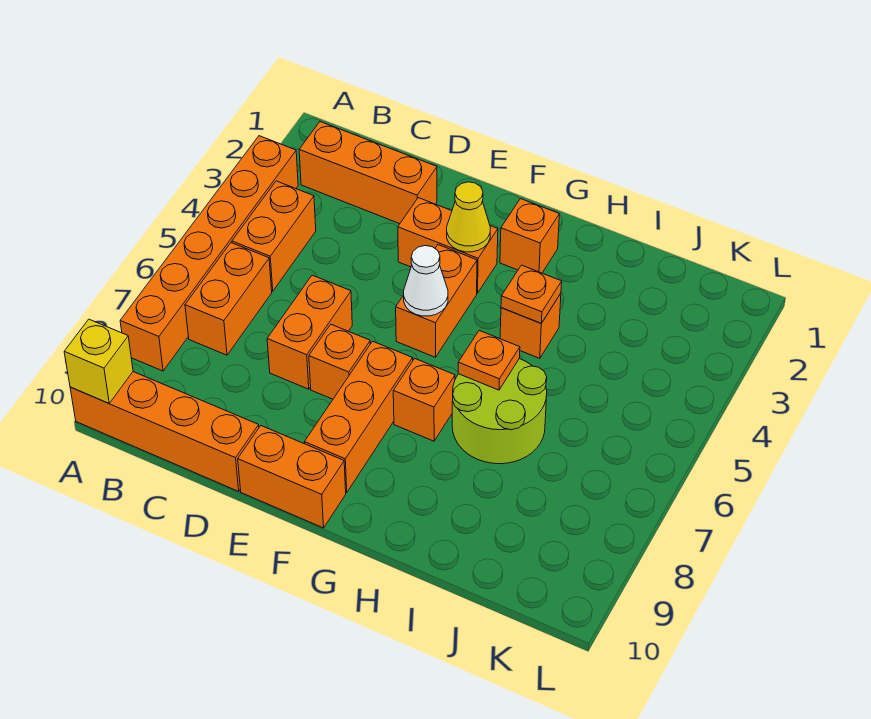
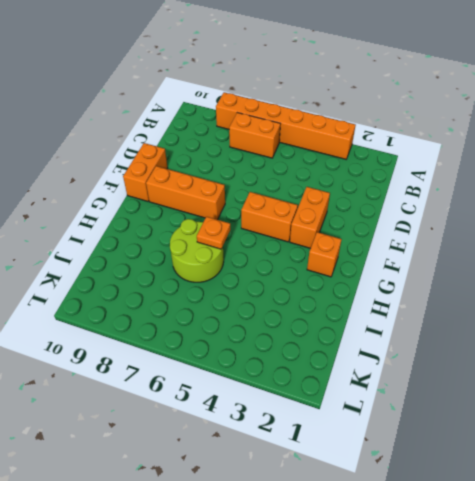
none -> orange 1x4 brick [70,372,259,491]
none -> orange 1x3 brick [299,122,437,224]
none -> orange 1x2 brick [232,181,316,291]

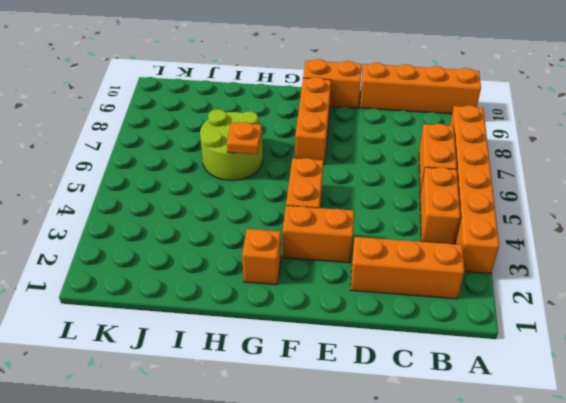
none -> orange 1x2 brick [267,275,352,389]
none -> orange 1x1 brick [309,324,370,399]
none -> orange 1x1 brick [393,359,455,441]

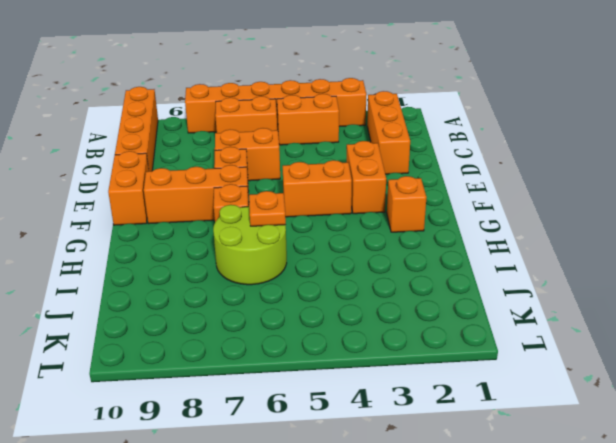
none -> orange 1x1 brick [500,294,561,358]
none -> yellow 1x1 brick [64,319,133,403]
none -> yellow 1x1 cone [447,182,490,252]

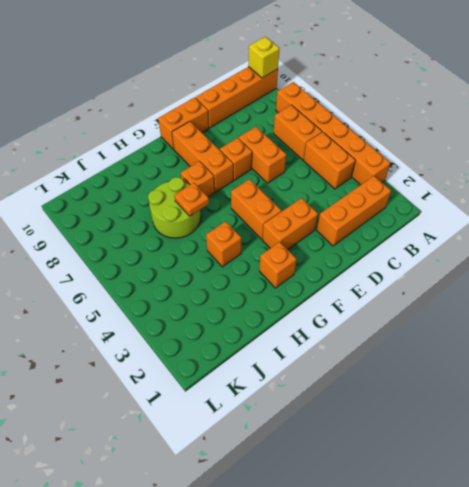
none -> yellow 1x1 cone [447,182,490,252]
none -> white 1x1 cone [404,246,448,316]
none -> orange 1x1 plate [501,265,562,323]

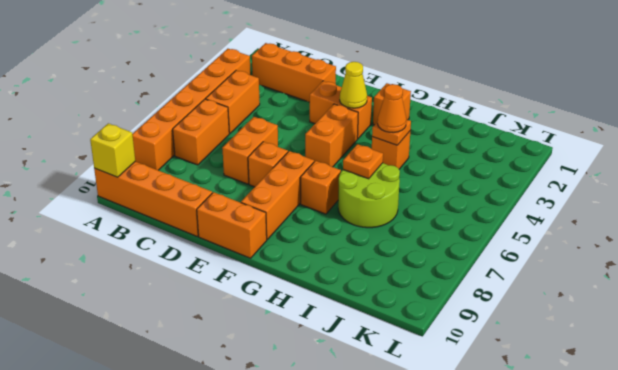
orange 1x1 cone [378,84,406,133] -> none
none -> white 1x1 cone [404,246,448,316]

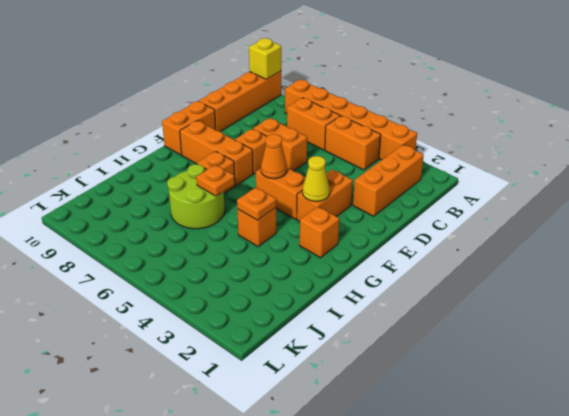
orange 1x1 cone [261,134,287,179] -> white 1x1 cone [404,246,448,316]

